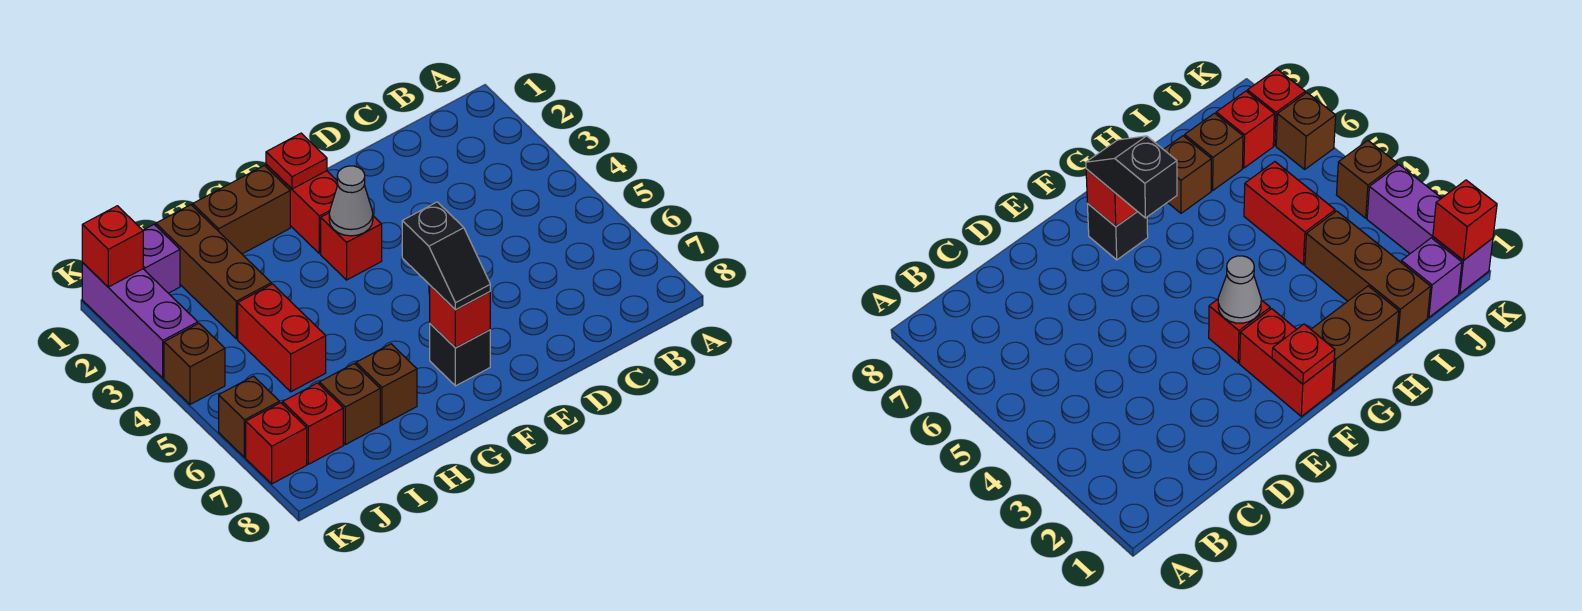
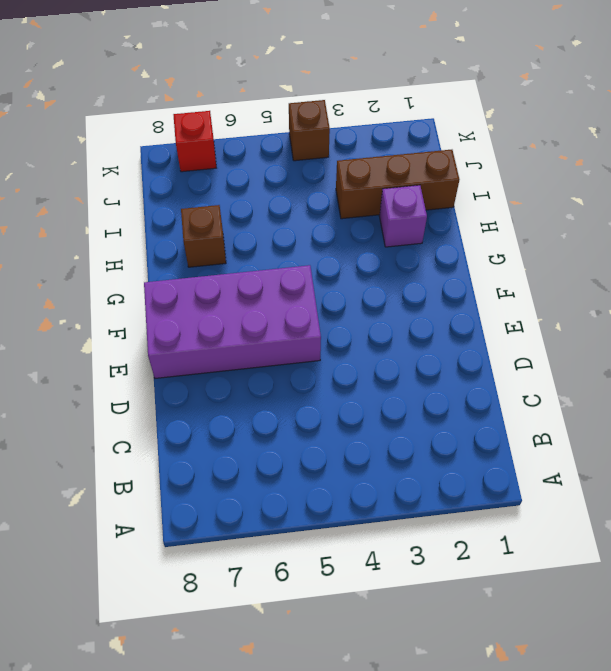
purple 2x4 brick [144,265,321,378] -> black 1x1 brick [430,324,490,386]
purple 1x1 brick [379,185,427,247] -> purple 1x1 brick moved to [143,225,180,293]
none -> red 1x2 brick [266,165,338,254]
none -> red 1x1 brick [321,213,382,280]
none -> brown 1x2 brick [193,165,290,254]

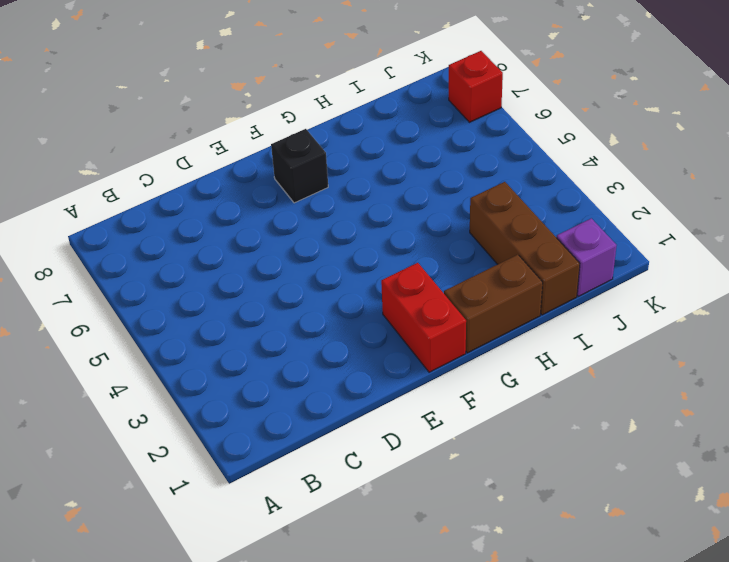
none -> red 1x1 brick [321,213,382,280]
none -> brown 1x1 brick [356,344,417,425]
none -> red 1x2 brick [238,284,326,392]

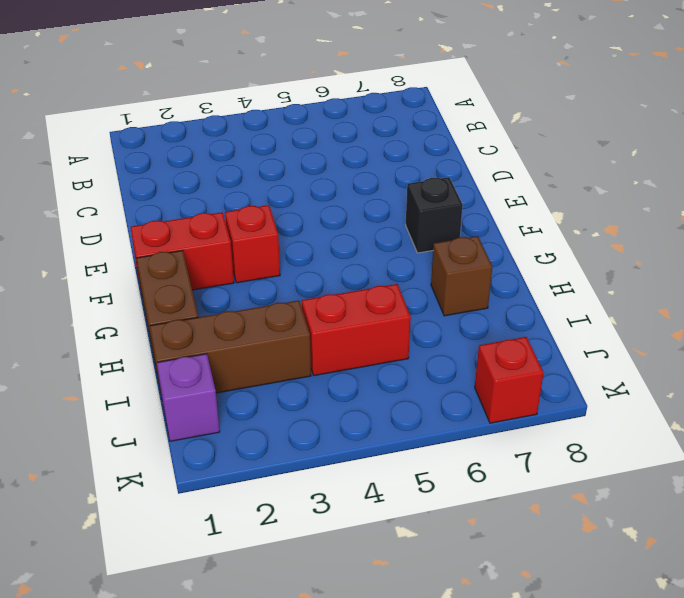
none -> brown 1x1 brick [319,364,380,445]
none -> red 1x1 brick [283,383,343,464]
none -> purple 1x3 brick [82,263,198,378]

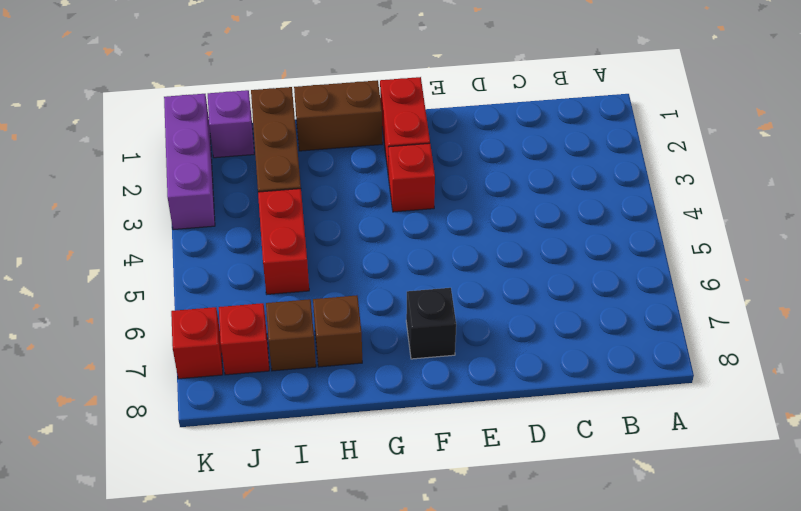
none -> brown 1x1 brick [164,323,225,404]
none -> brown 1x1 brick [219,376,279,457]
none -> red 1x1 plate [266,133,327,189]

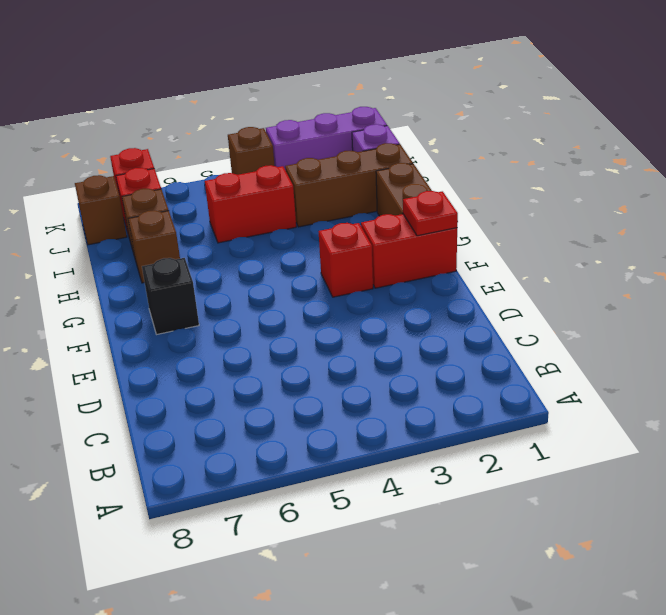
brown 1x1 brick [75,175,127,245] -> brown 1x1 brick moved to [219,376,279,457]
none -> grey 1x1 cone [329,166,373,236]
none -> red 1x1 brick [430,286,490,348]
none -> red 1x1 brick [82,206,143,287]

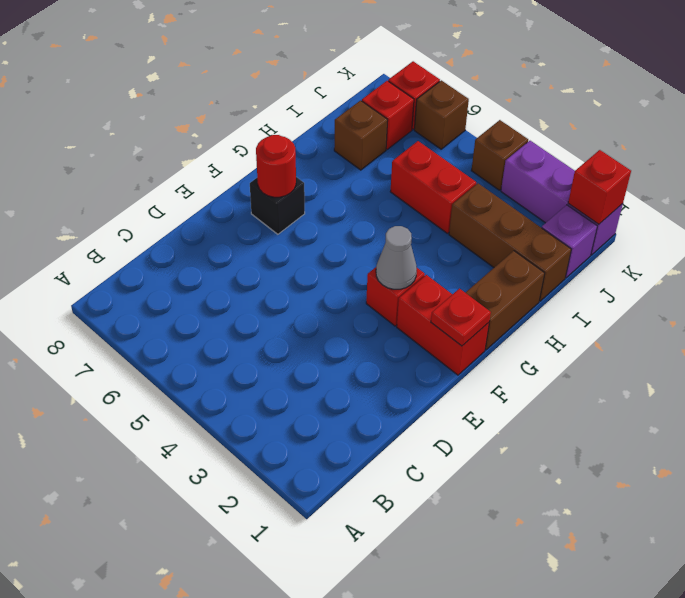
red 1x1 round brick [256,135,296,197] -> red 1x1 brick [430,286,490,348]
none -> brown 1x1 brick [356,344,417,425]
none -> black 1x2 slope [402,202,490,310]

